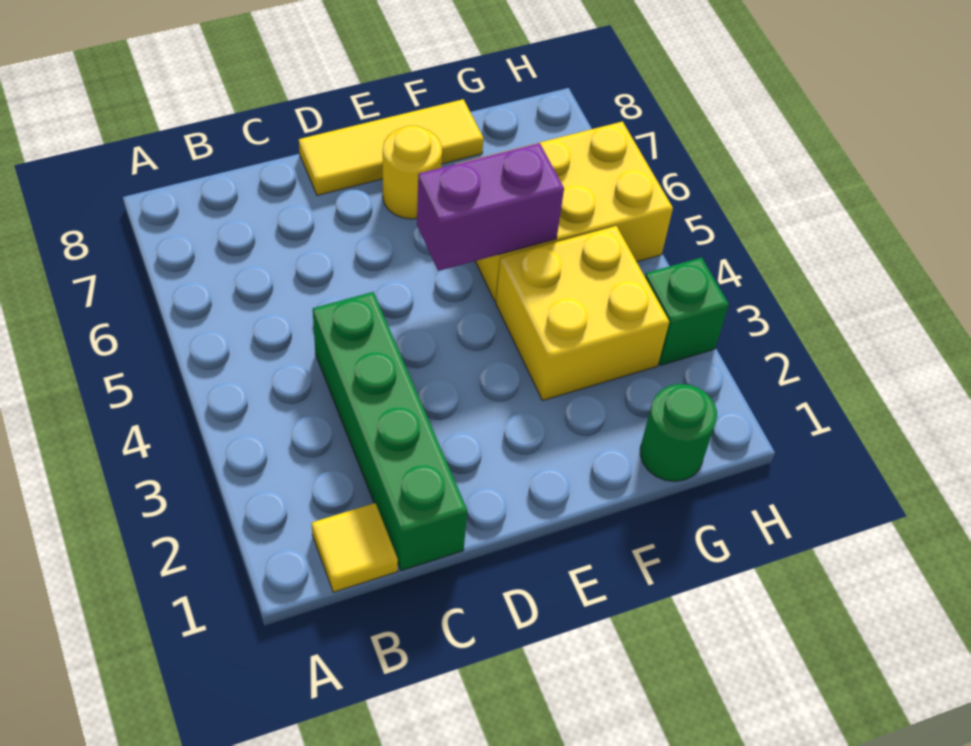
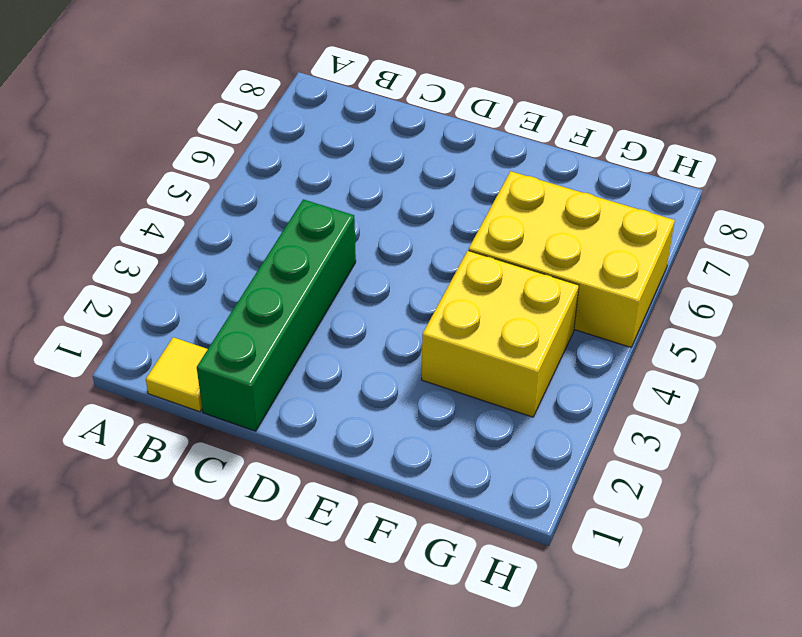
none -> yellow 1x3 tile [299,99,484,195]
none -> yellow 1x1 round brick [383,126,442,219]

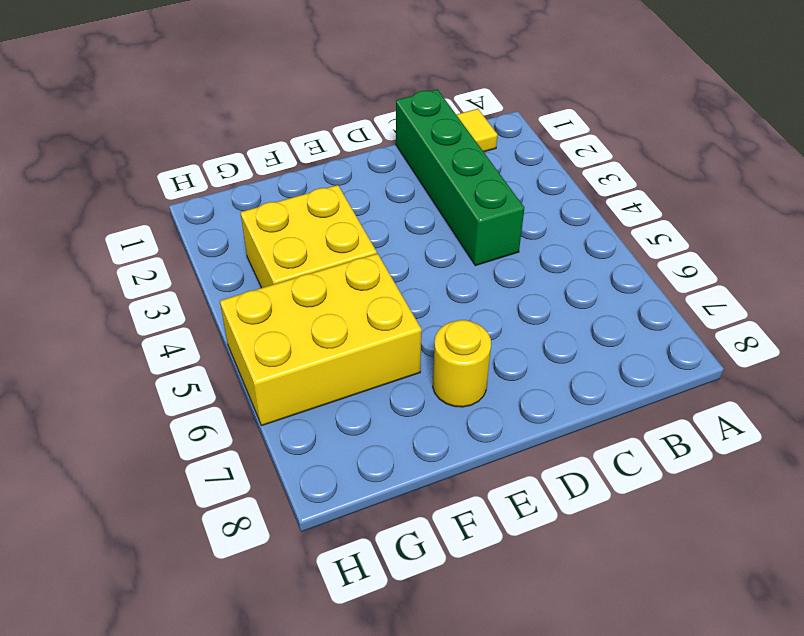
none -> yellow 1x3 tile [299,99,484,195]
none -> green 1x1 round brick [640,384,717,481]

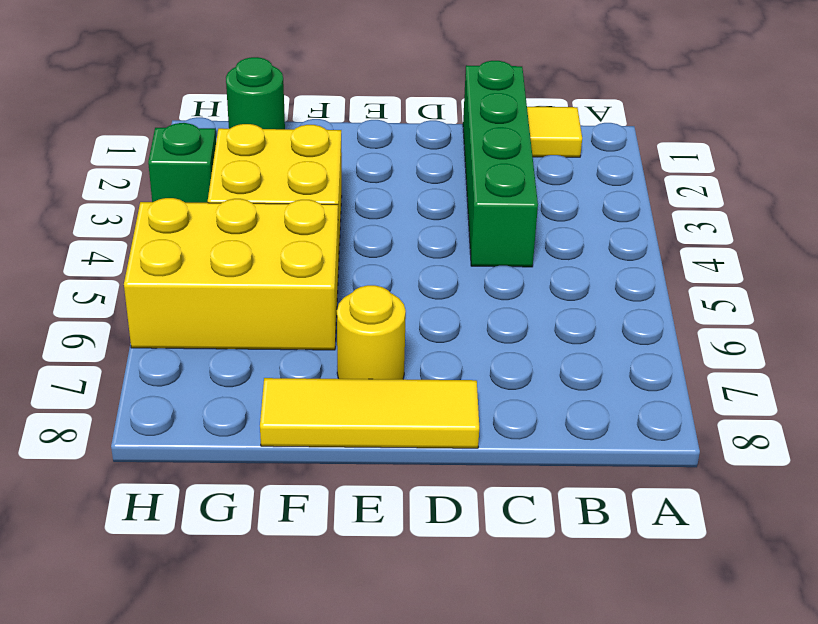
none -> purple 1x2 brick [417,143,564,271]

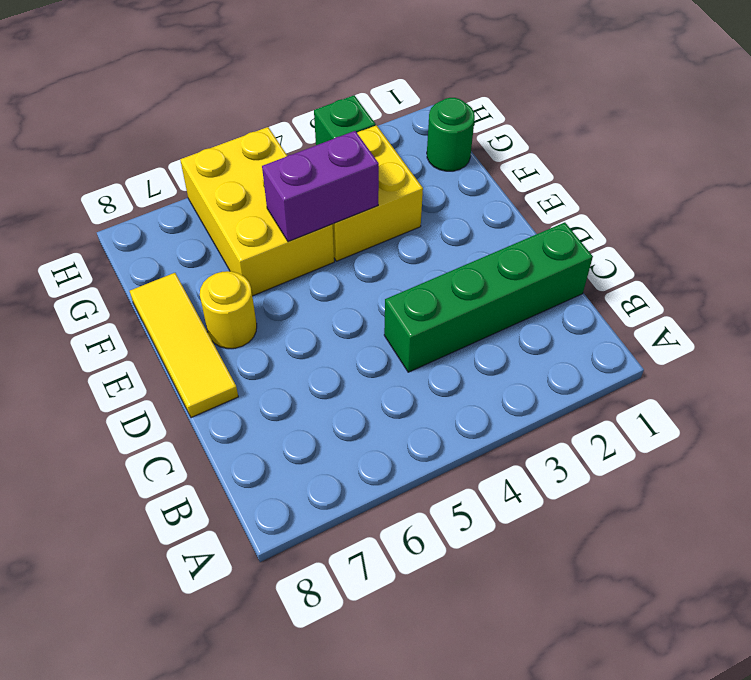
purple 1x2 brick [262,131,379,242] -> purple 1x2 brick turned to [417,143,564,271]
none -> yellow 1x1 tile [312,503,398,592]

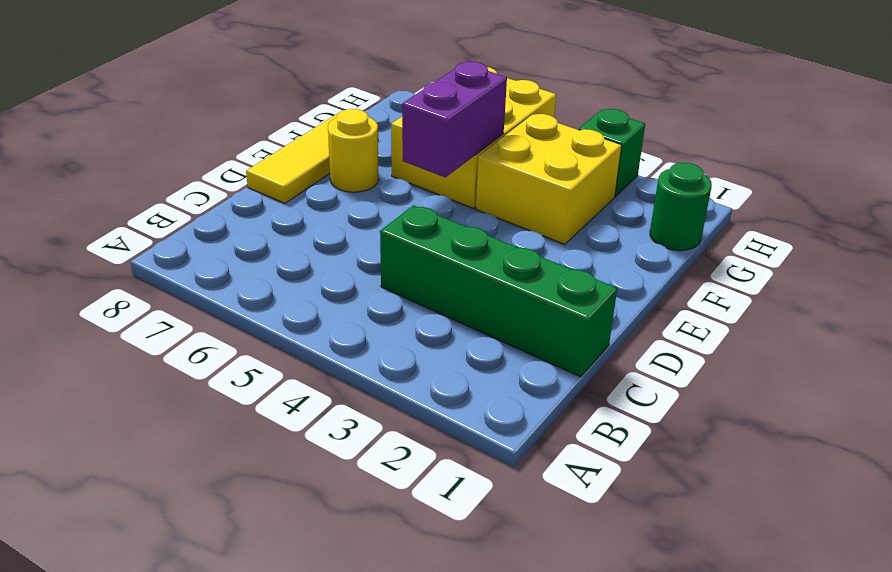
none -> yellow 1x1 tile [312,503,398,592]

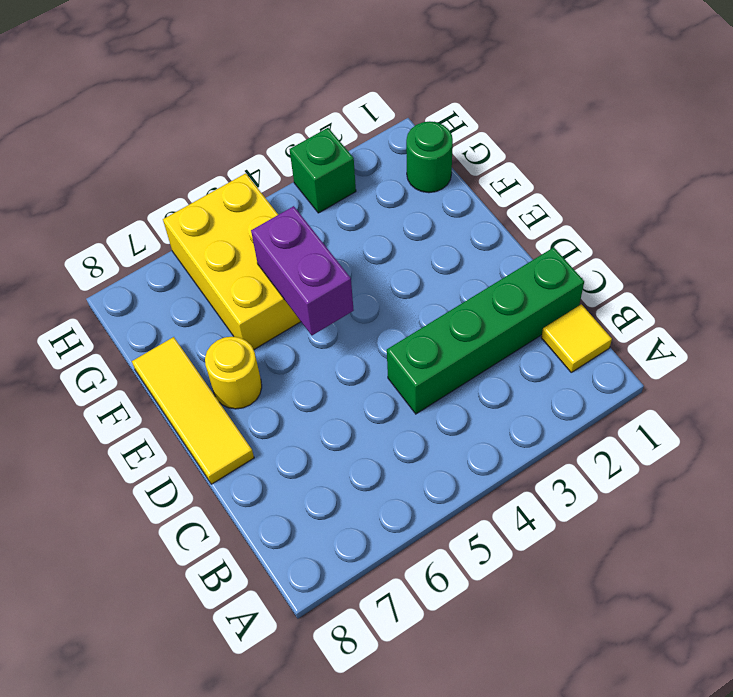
none -> yellow 2x2 brick [496,226,669,401]

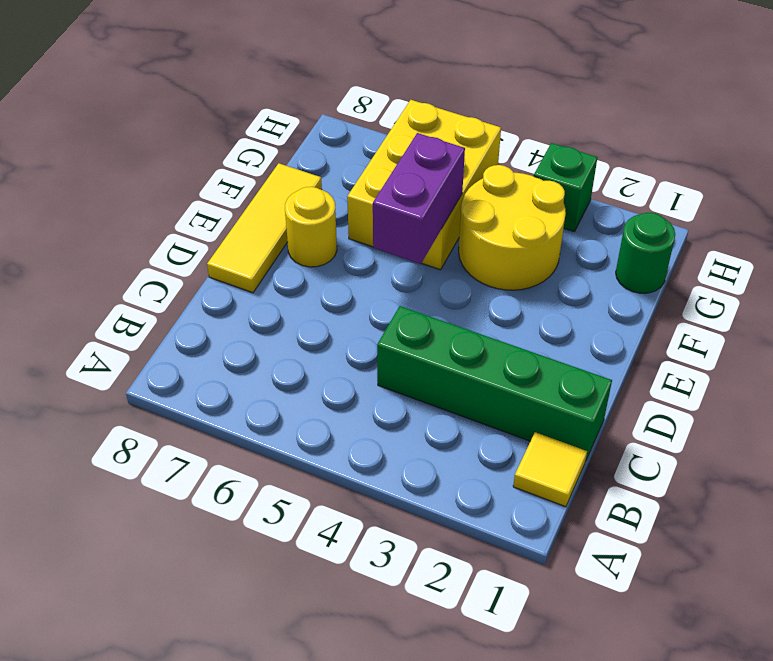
yellow 2x2 round brick [459,165,566,290] -> yellow 2x2 brick [496,226,669,401]

